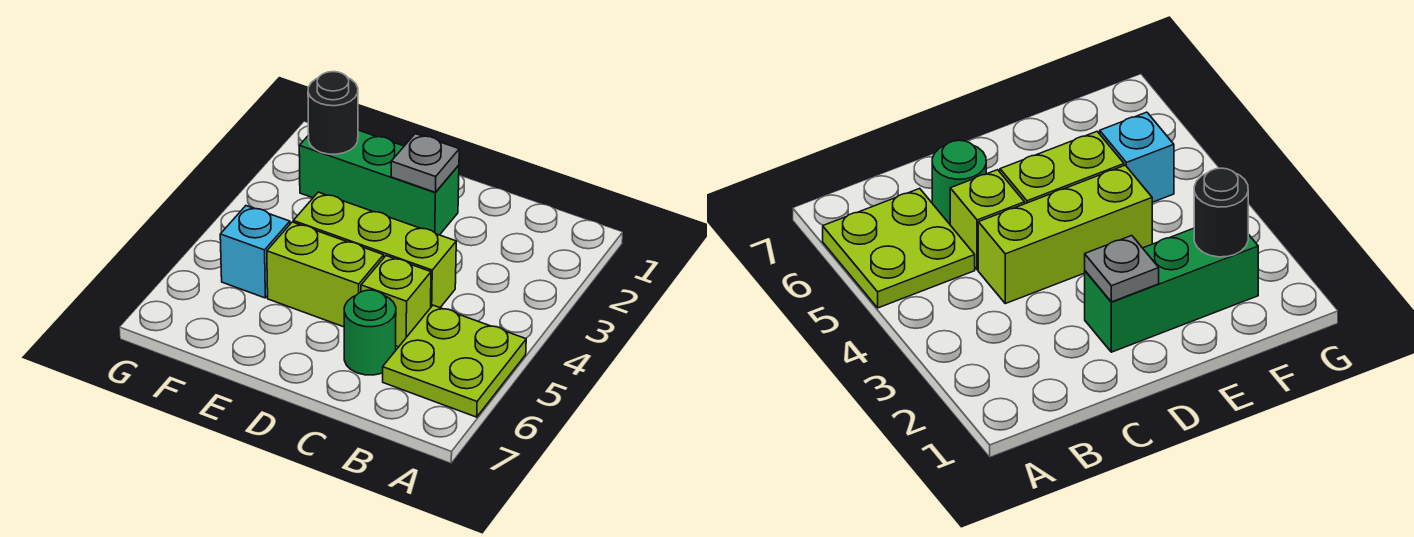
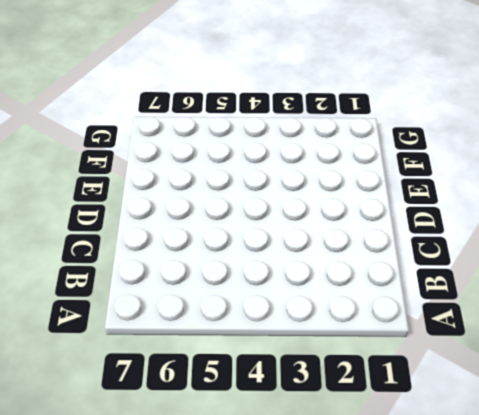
none -> lime 2x2 plate [383,305,526,417]
none -> lime 1x3 brick [293,192,456,308]

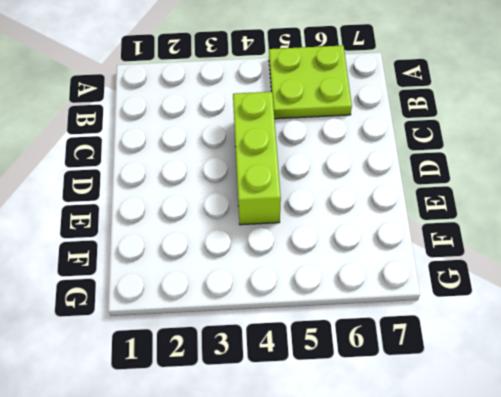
none -> lime 1x1 brick [361,256,431,347]
none -> green 1x1 round brick [344,290,396,375]

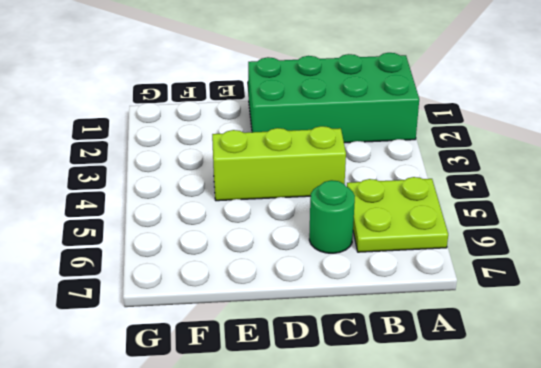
green 2x4 brick [248,53,419,143] -> green 1x3 brick [299,130,459,235]
none -> lime 1x1 brick [361,256,431,347]
none -> lime 1x2 brick [267,222,384,327]

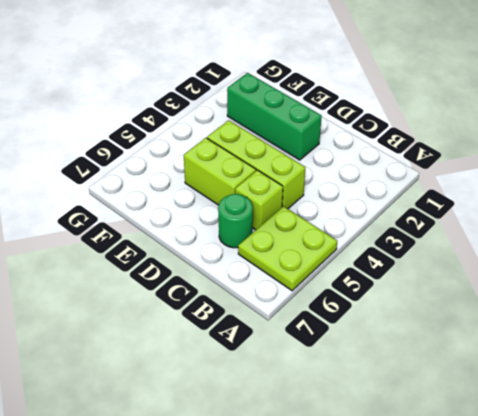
none -> cyan 1x1 brick [220,206,290,298]
none -> grey 1x1 plate [391,134,459,192]

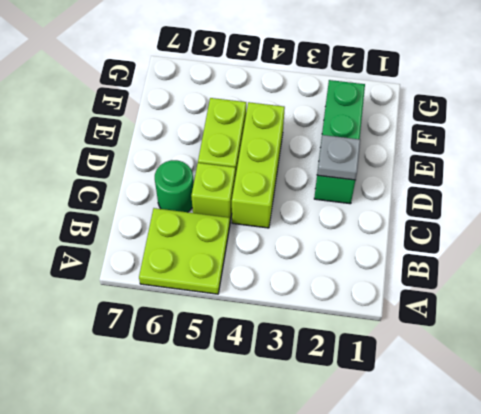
none -> cyan 1x1 brick [220,206,290,298]
none -> black 1x1 round brick [308,72,358,154]

